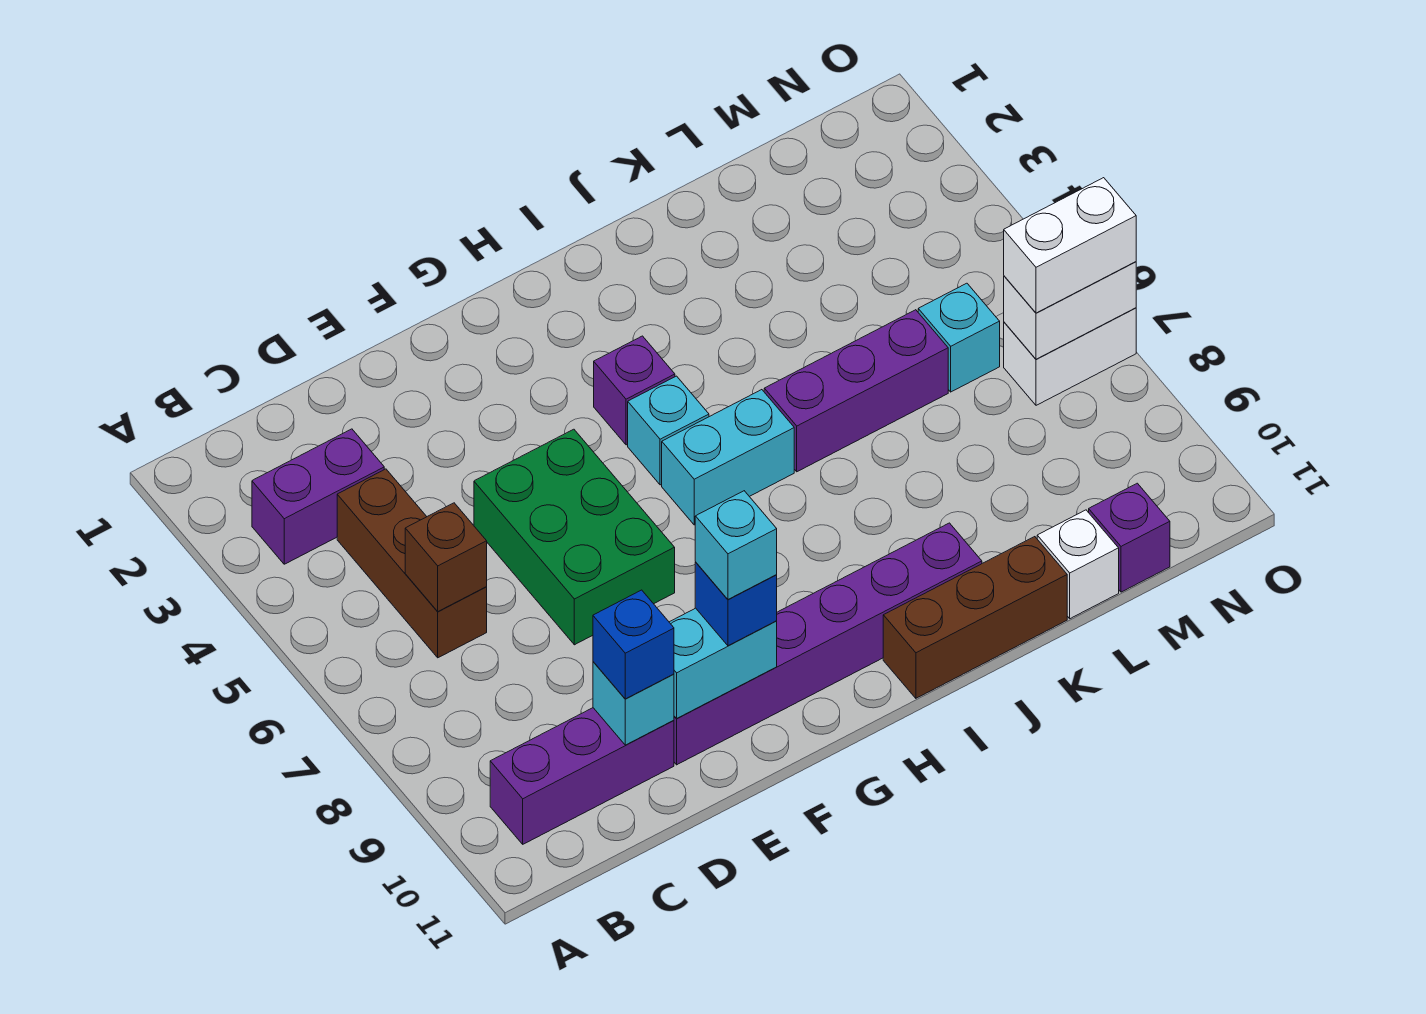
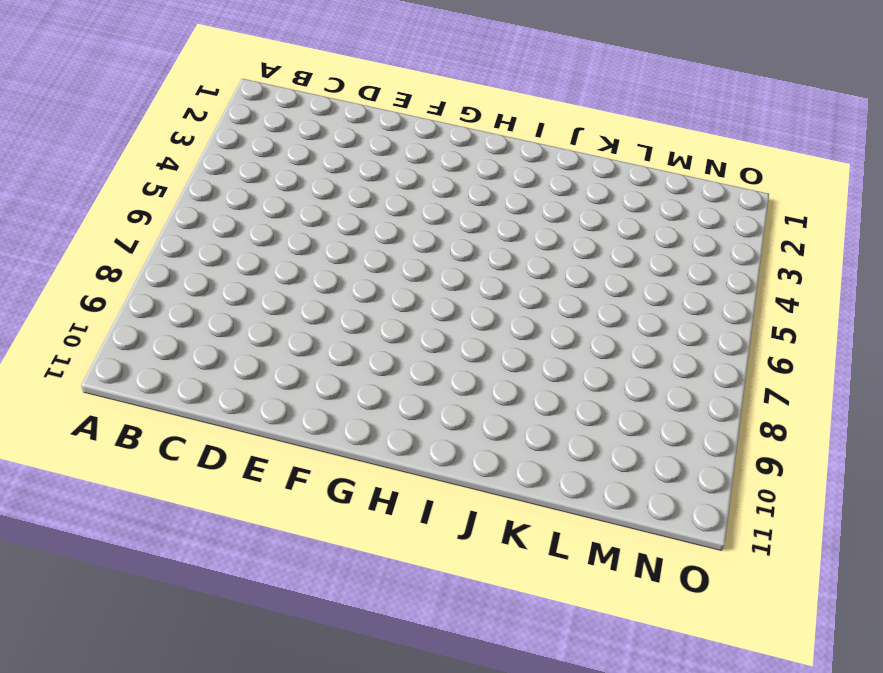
none -> purple 1x2 brick [252,429,384,564]
none -> purple 1x3 brick [490,708,674,844]
none -> brown 1x3 brick [337,469,487,658]

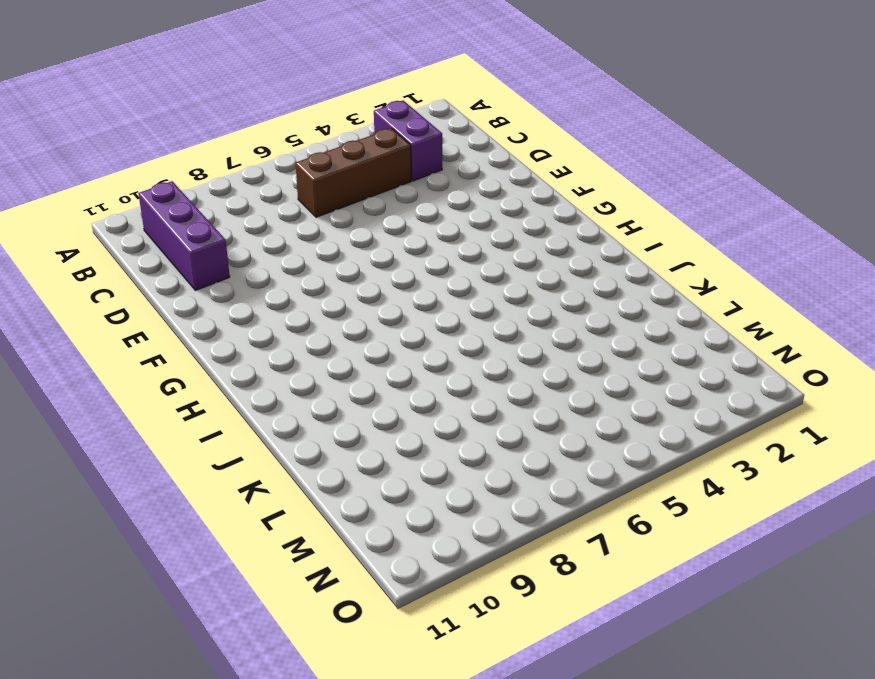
none -> green 2x3 brick [474,429,675,645]
none -> purple 1x6 brick [674,523,982,765]
none -> purple 1x1 brick [594,336,675,445]

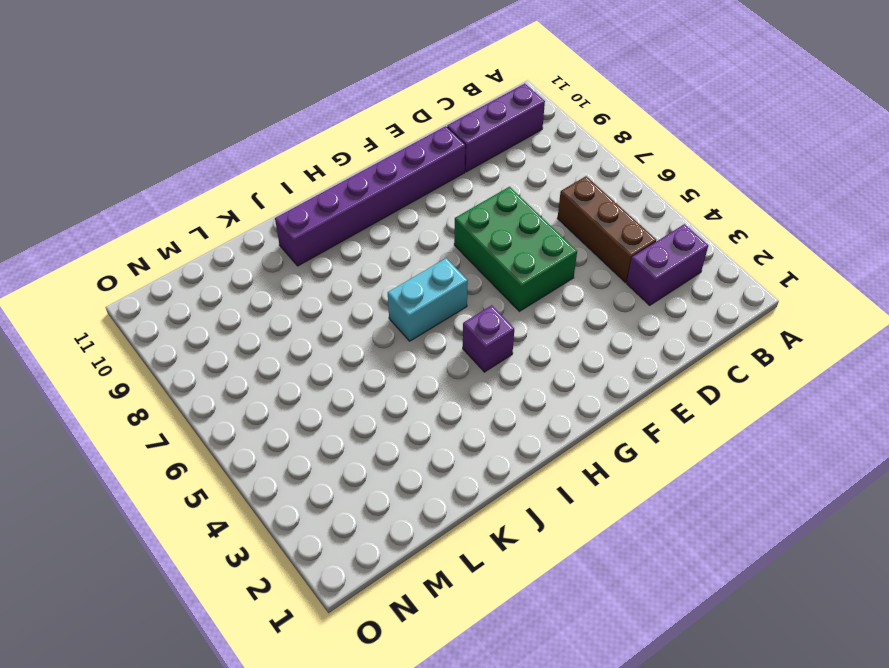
none -> cyan 1x1 brick [628,376,709,485]
none -> brown 1x3 brick [883,537,1067,698]
none -> purple 1x3 brick [764,310,948,472]

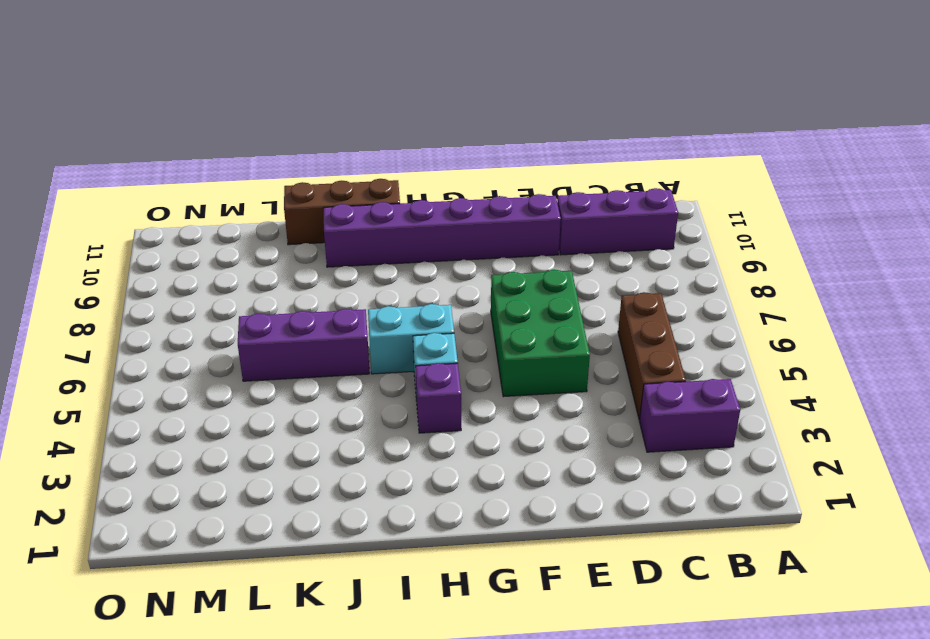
none -> white 1x1 brick [1037,510,1119,619]
none -> cyan 1x1 brick [918,283,1000,392]
none -> purple 1x1 brick [1089,483,1170,592]

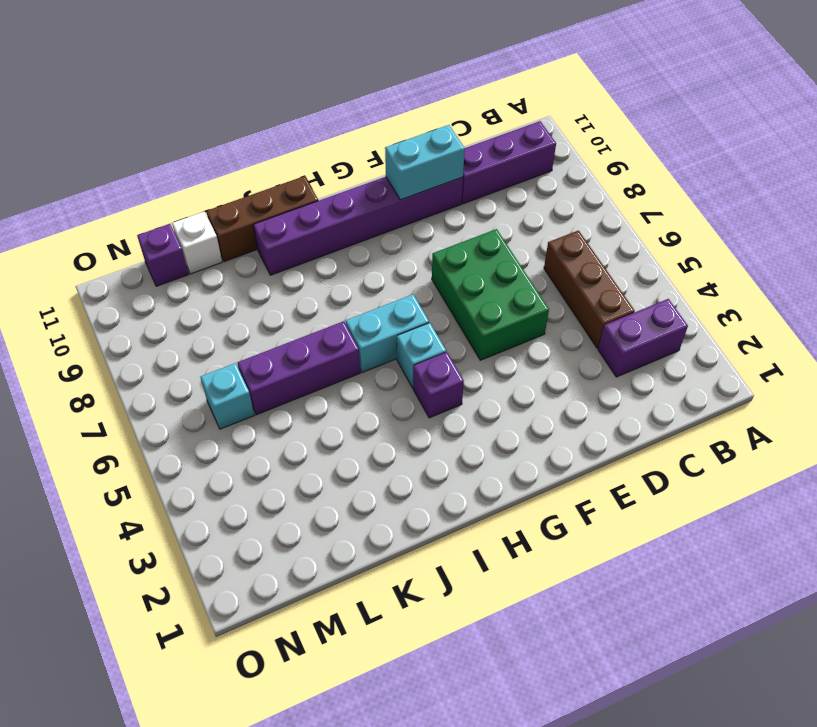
none -> white 1x2 brick [1004,308,1136,405]
none -> brown 1x1 brick [405,503,487,611]
none -> cyan 1x1 brick [593,662,674,745]

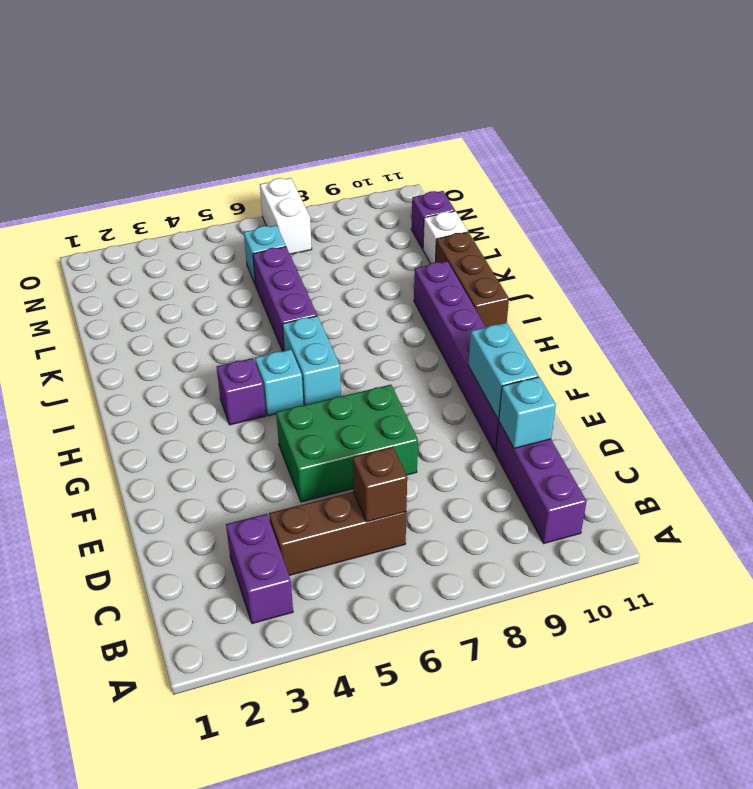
none -> white 1x2 brick [1004,262,1136,359]
none -> blue 1x1 brick [593,590,674,699]
none -> blue 1x1 brick [695,562,777,646]

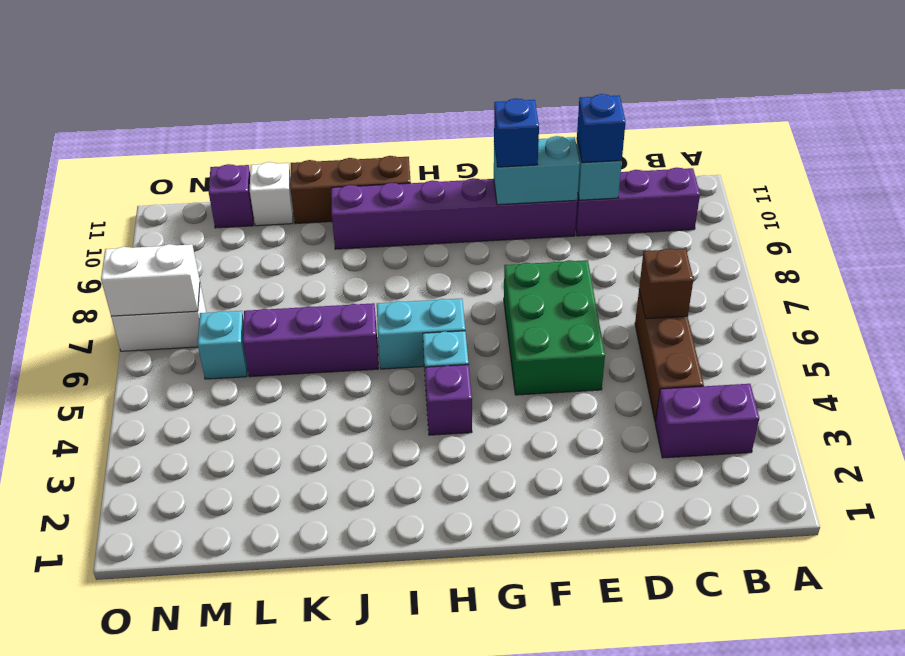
none -> white 1x2 brick [1004,178,1136,313]
none -> cyan 1x1 brick [695,491,777,599]

